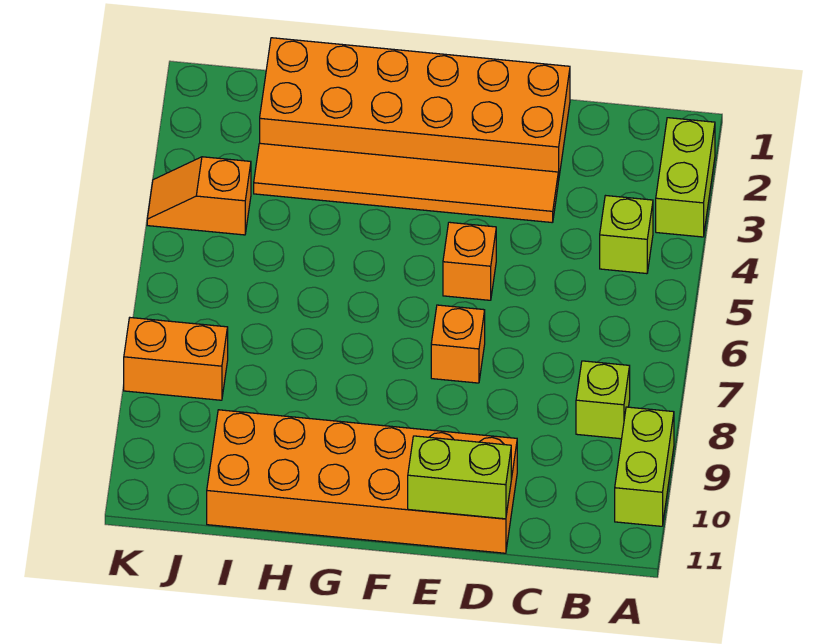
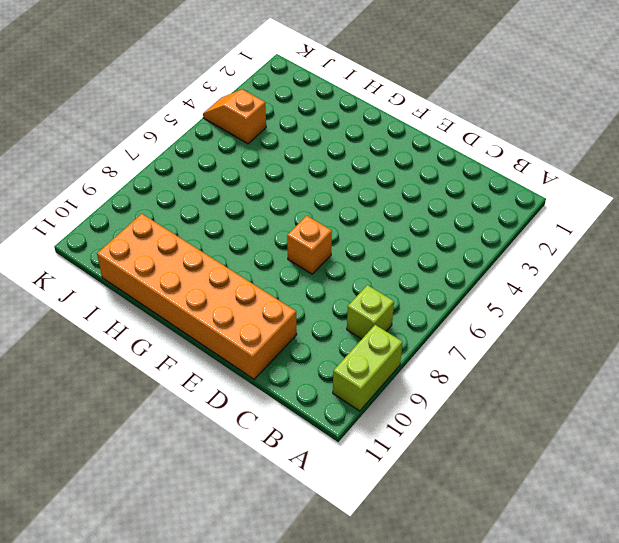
none -> lime 1x2 brick [656,118,715,237]
none -> lime 1x1 brick [600,196,653,274]
none -> orange 2x6 brick [260,38,570,181]

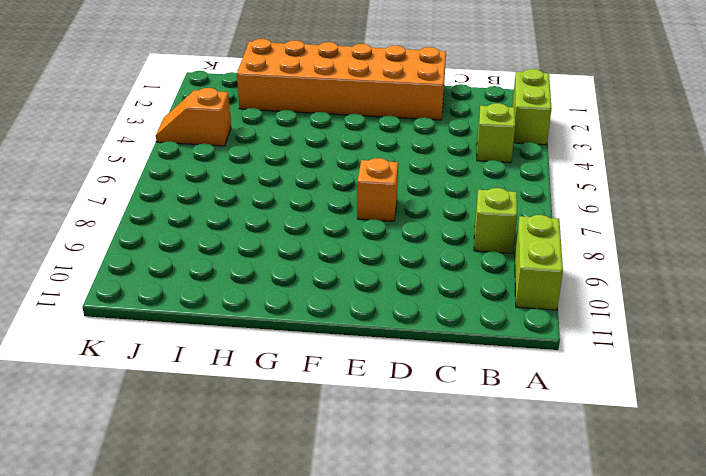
none -> orange 1x6 tile [254,143,558,223]
none -> orange 2x6 brick [207,410,517,553]
none -> orange 1x1 brick [443,222,496,300]

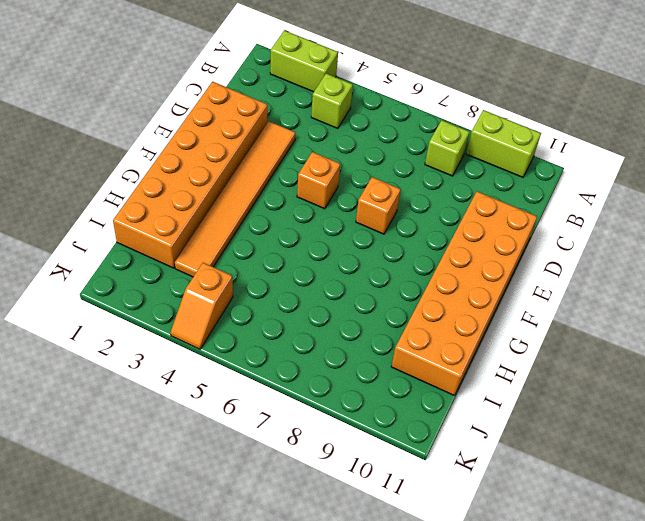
none -> orange 1x2 brick [124,318,228,400]
none -> lime 1x2 brick [408,436,511,519]

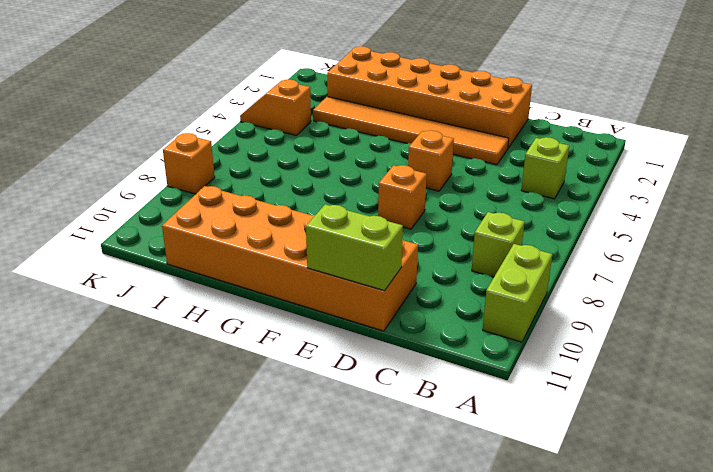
orange 1x1 brick [163,133,215,194] -> orange 1x2 brick [124,318,228,400]
none -> lime 1x2 brick [656,118,715,237]

